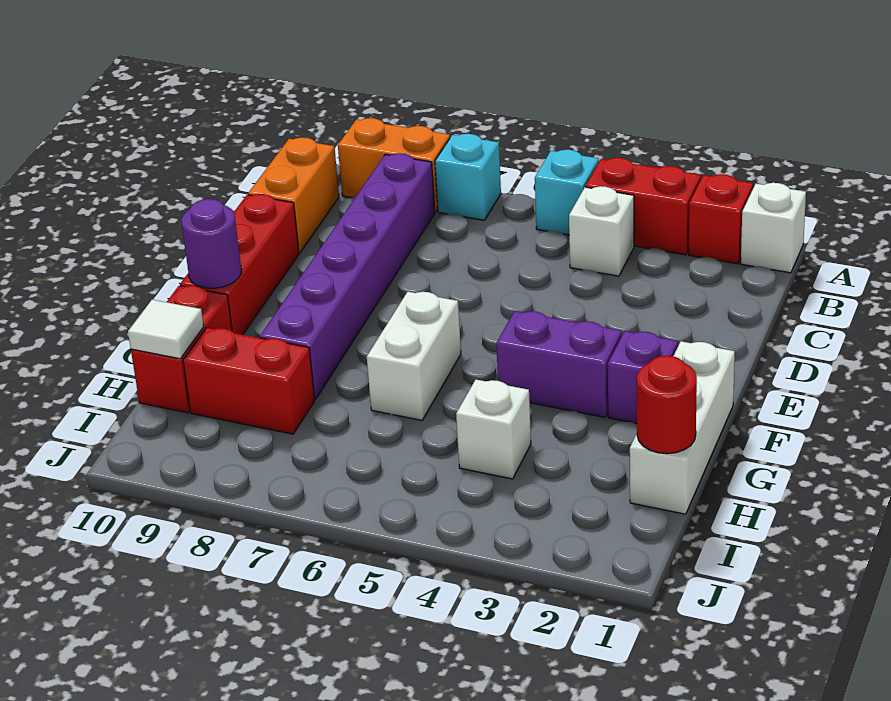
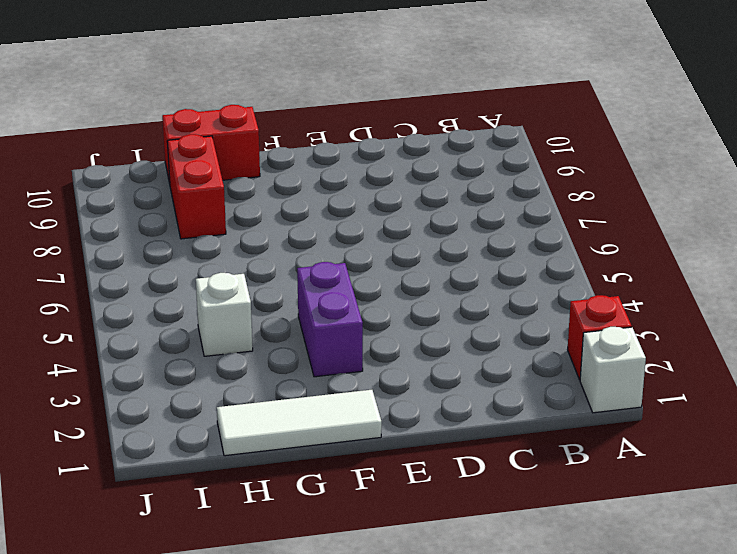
white 1x3 tile [217,390,382,456] -> white 1x3 brick [630,341,735,514]
none -> red 1x2 brick [586,158,701,255]
none -> cyan 1x1 brick [535,150,599,235]
none -> cyan 1x1 brick [435,134,501,220]

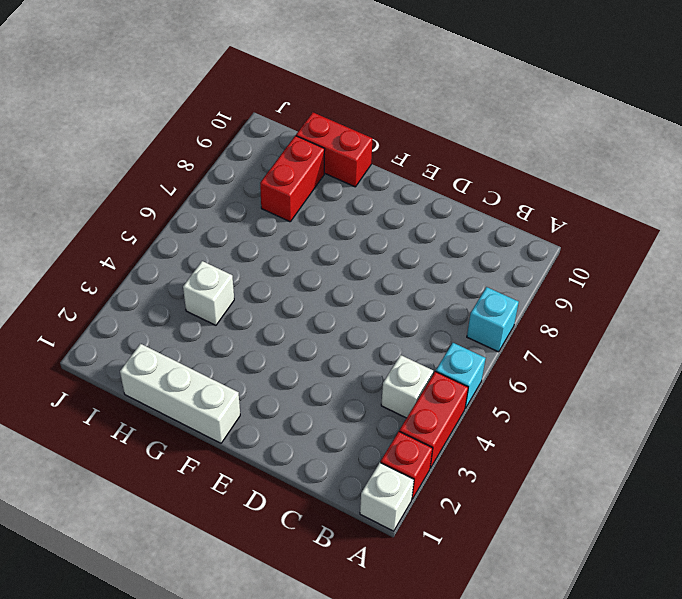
none -> orange 1x2 brick [338,118,450,212]
none -> purple 1x6 brick [260,153,435,399]
none -> orange 1x2 brick [248,137,339,253]

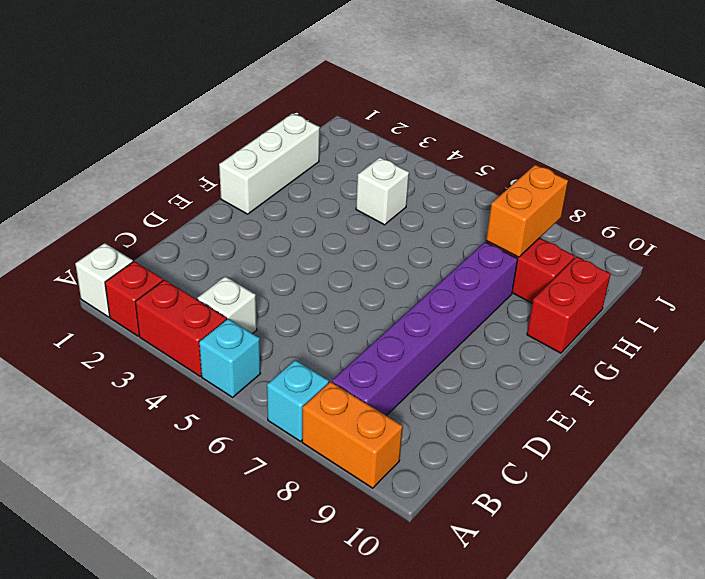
orange 1x2 brick [486,165,568,257] -> orange 1x2 brick moved to [248,137,339,253]
none -> red 1x3 brick [180,194,299,335]
none -> purple 1x1 brick [608,331,678,423]
none -> purple 1x2 brick [496,311,622,417]

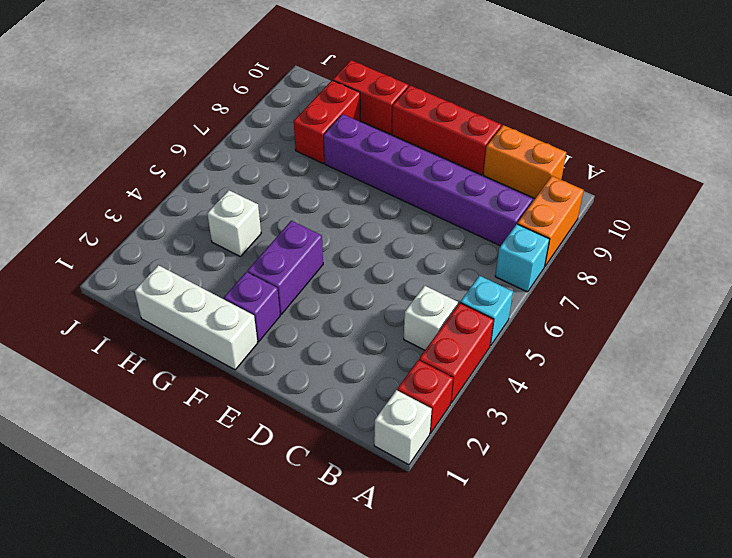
none -> white 1x2 brick [367,292,461,420]
none -> purple 1x1 round brick [181,199,241,289]
none -> red 1x1 round brick [637,356,697,454]

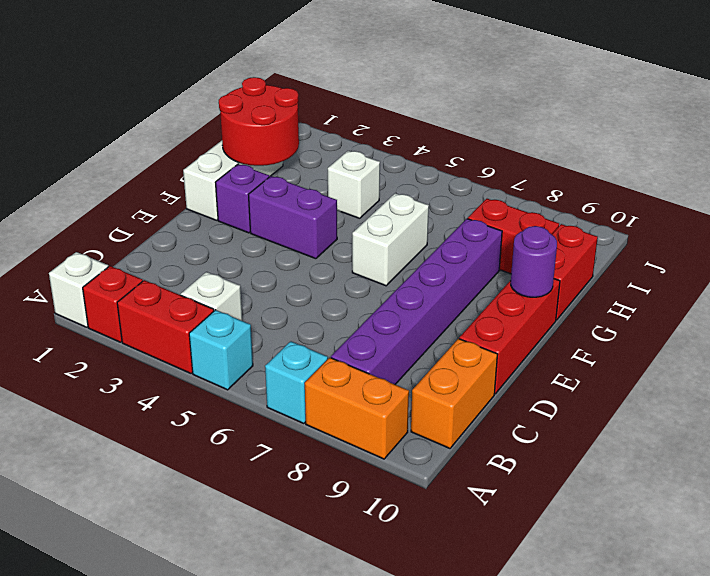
red 2x2 round brick [219,77,299,166] -> red 1x1 round brick [637,356,697,454]
none -> white 1x1 tile [128,300,204,359]

